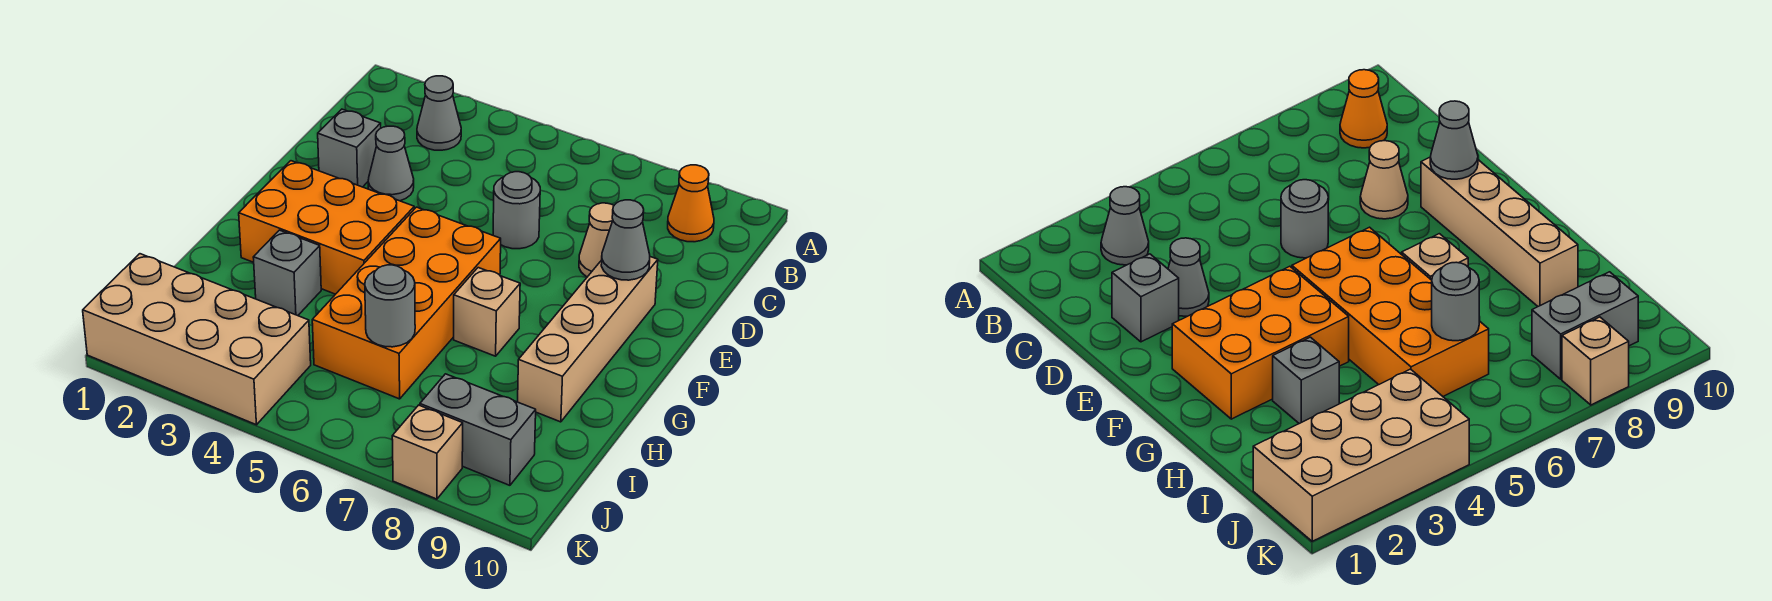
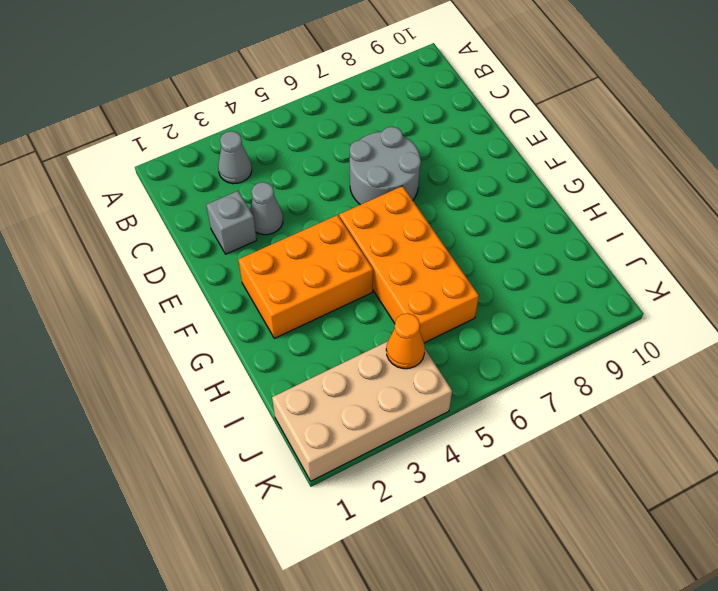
grey 2x2 round brick [350,127,421,205] -> grey 1x1 round brick [493,172,540,249]
orange 1x1 cone [386,313,425,369] -> orange 1x1 cone moved to [668,165,714,242]
none -> tan 1x1 cone [579,203,614,277]
none -> tan 1x4 brick [518,257,658,422]
none -> tan 1x1 brick [454,268,520,356]

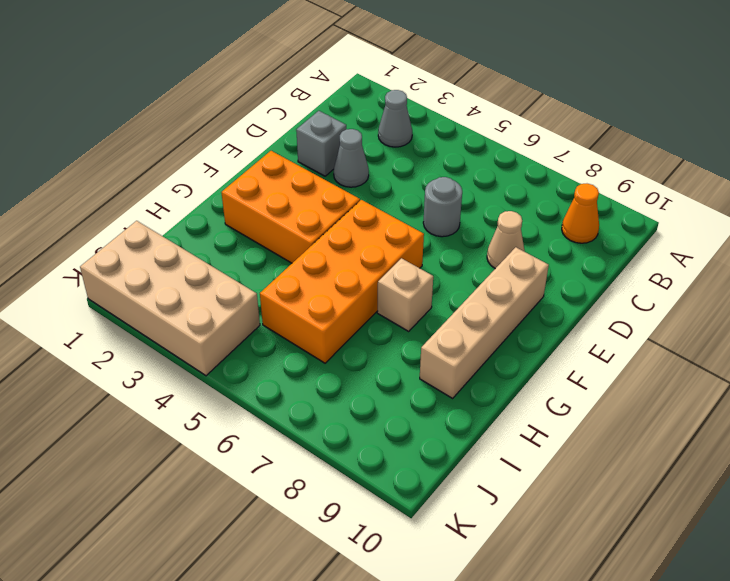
none -> grey 1x1 brick [253,230,321,316]
none -> grey 1x2 brick [420,374,536,485]
none -> tan 1x1 brick [392,405,463,499]

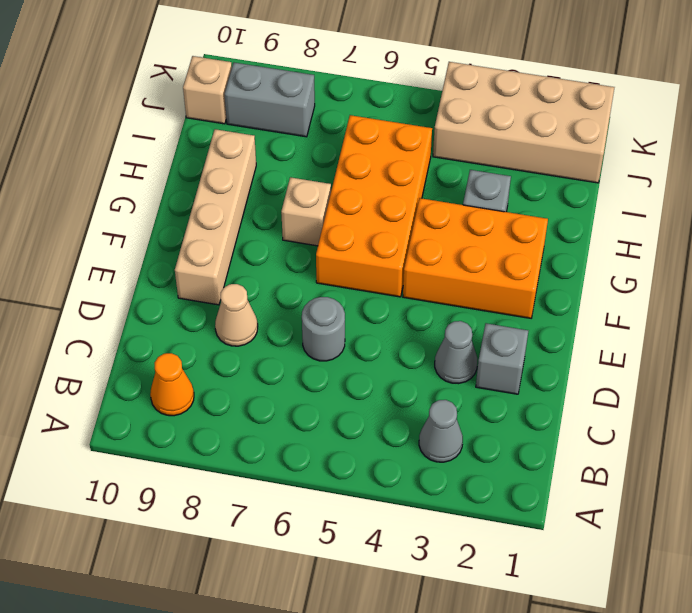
tan 1x1 brick [183,56,232,124] -> tan 1x1 brick moved to [392,405,463,499]
none -> grey 1x1 cone [601,200,650,280]
none -> grey 1x1 round brick [365,265,415,347]

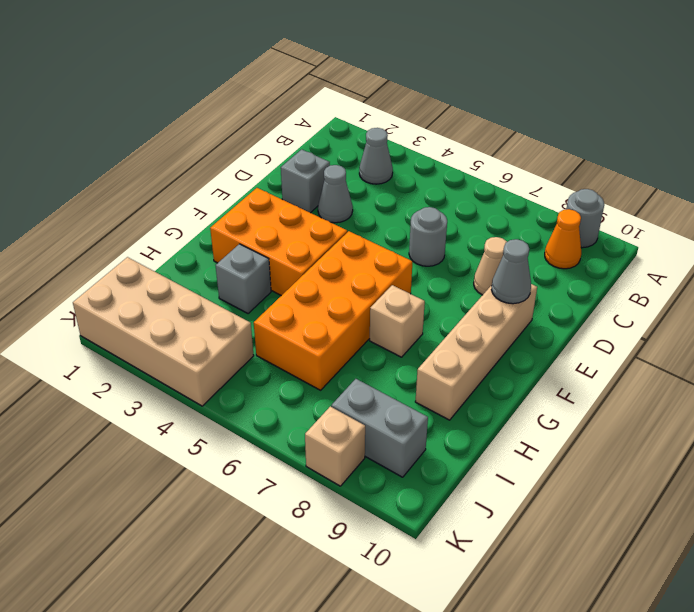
grey 1x1 round brick [566,189,604,248] -> grey 1x1 round brick moved to [365,265,415,347]

